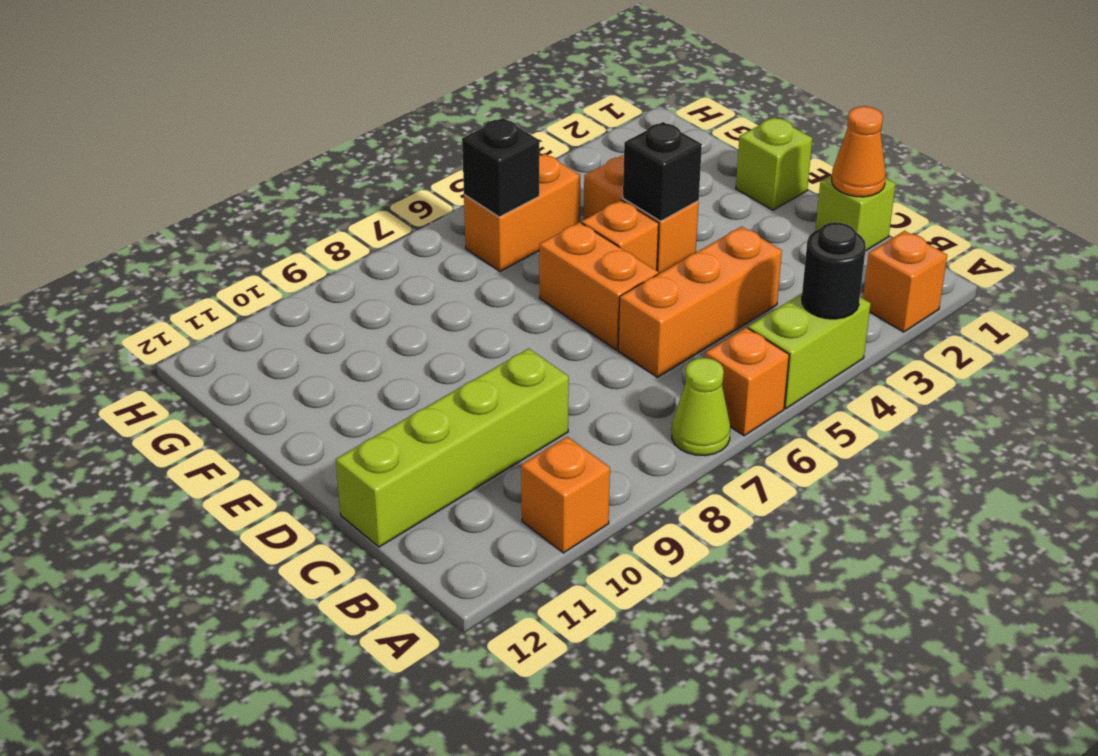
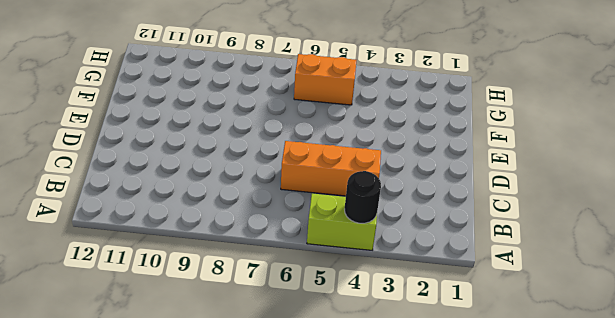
none -> orange 1x1 brick [863,231,947,332]
none -> orange 1x1 brick [705,327,789,436]
none -> lime 1x1 cone [672,358,730,456]

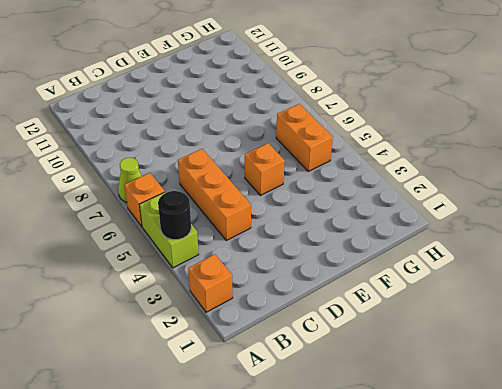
none -> orange 1x1 brick [521,437,610,553]
none -> lime 1x1 brick [815,175,896,251]
none -> lime 1x4 brick [336,348,569,547]

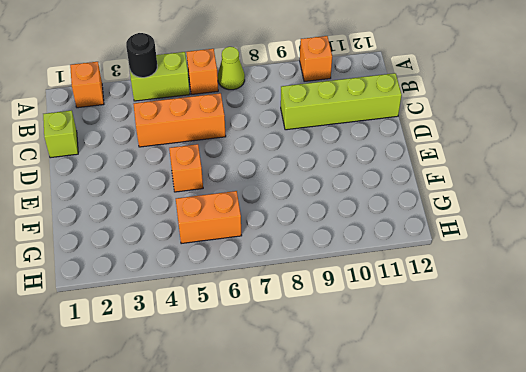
none -> orange 1x2 brick [539,222,658,350]
none -> lime 1x1 brick [736,117,812,210]
none -> orange 1x2 brick [584,156,699,274]

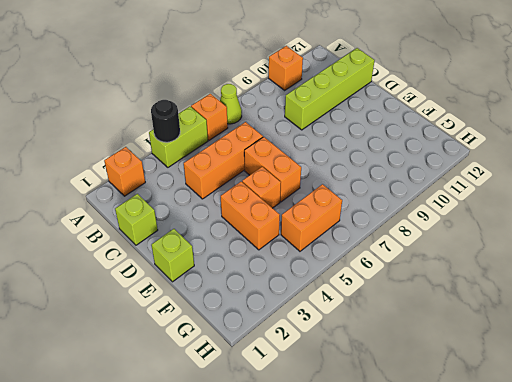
none -> orange 1x1 cone [832,106,886,197]
none -> black 1x1 brick [623,122,702,221]
none -> black 1x1 brick [462,118,539,217]

